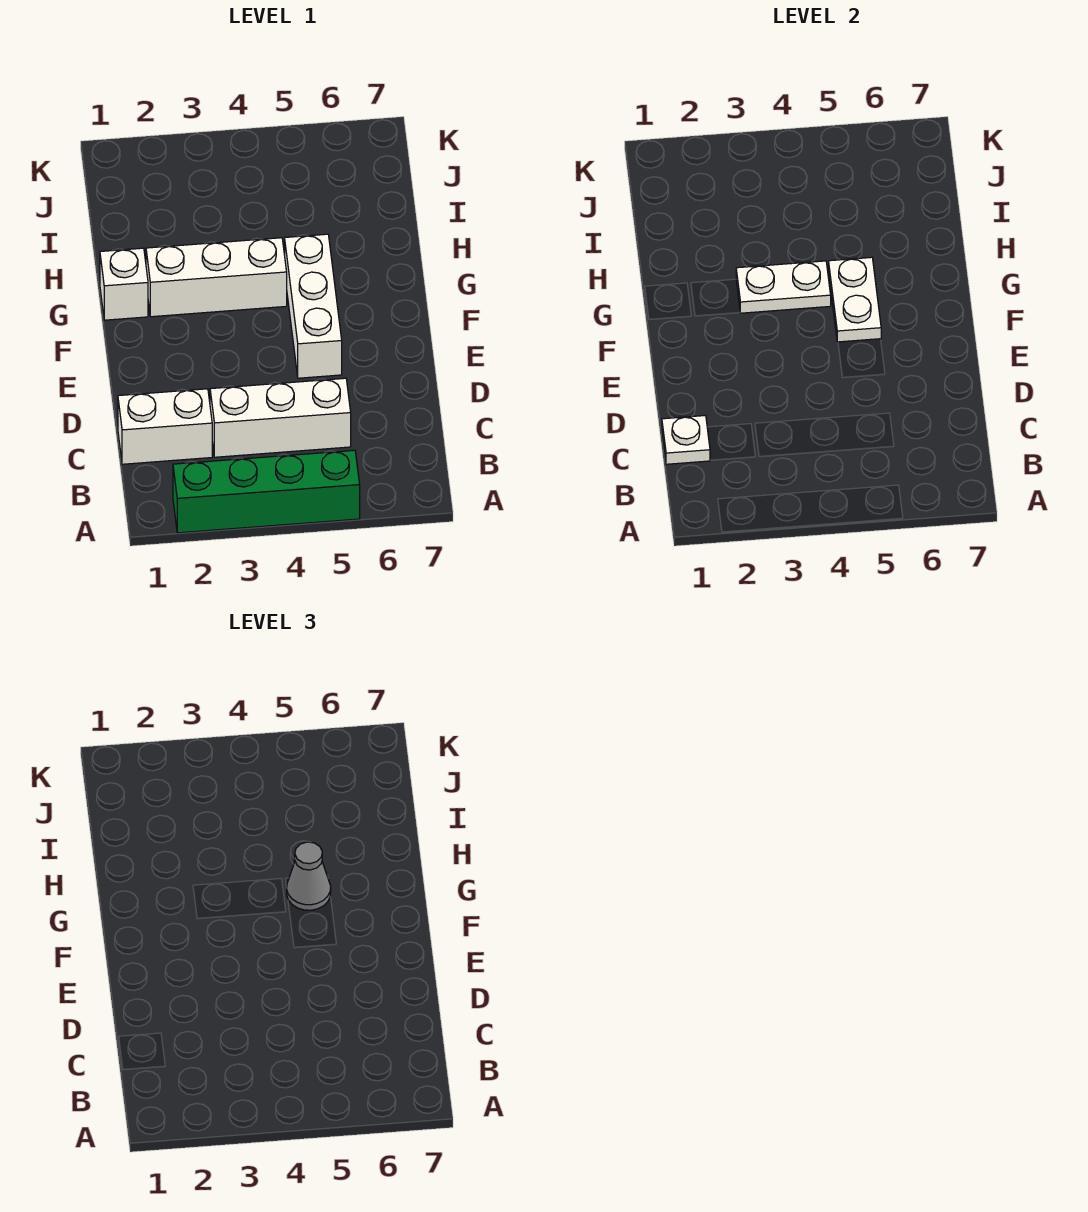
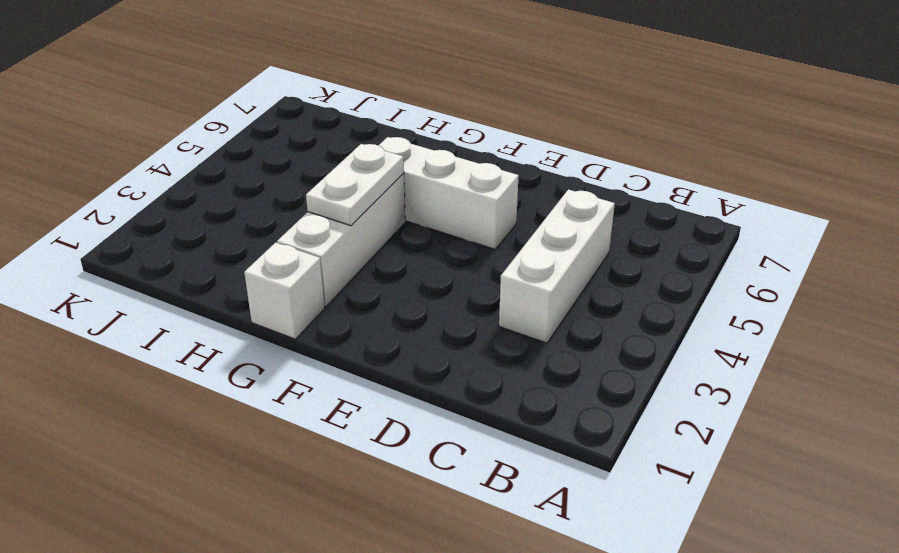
none -> green 1x4 brick [173,450,360,533]
none -> white 1x2 brick [118,389,212,464]

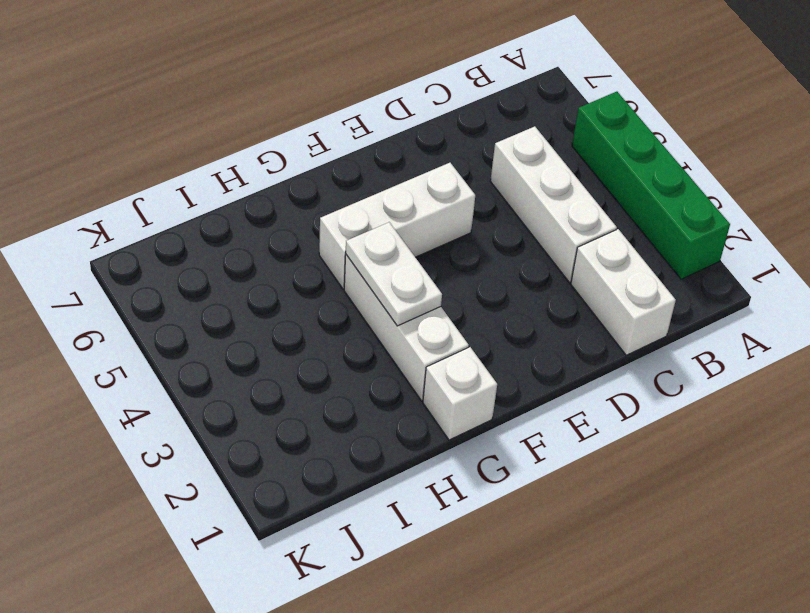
none -> white 1x1 plate [662,416,710,464]
none -> white 1x2 plate [829,257,881,342]

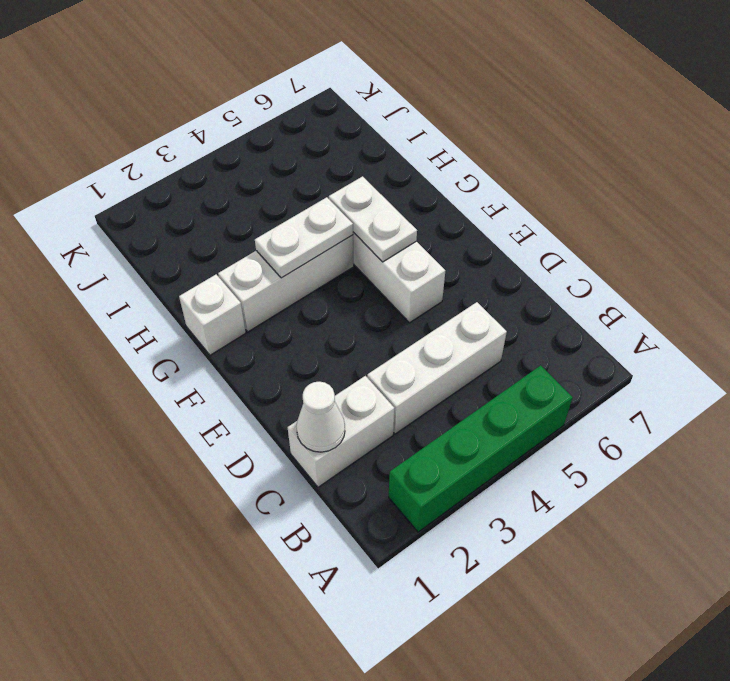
white 1x1 cone [296,382,345,452] -> white 1x1 plate [662,416,710,464]
none -> grey 1x1 cone [286,842,331,910]

